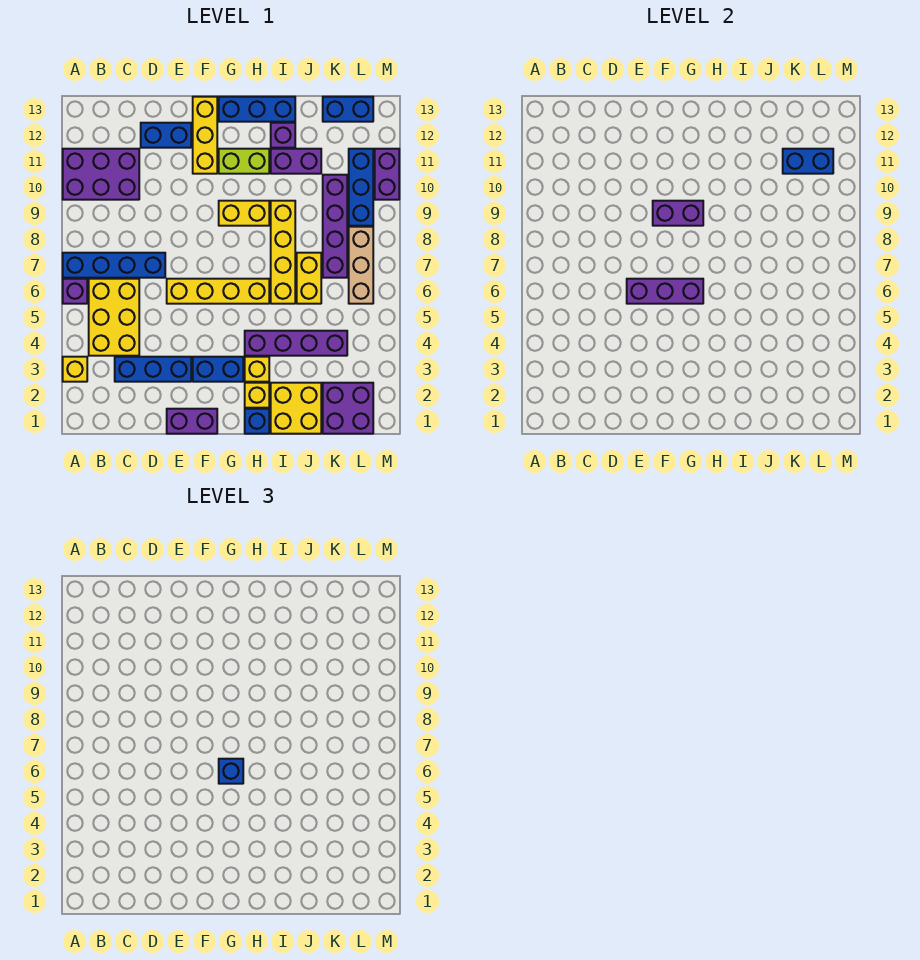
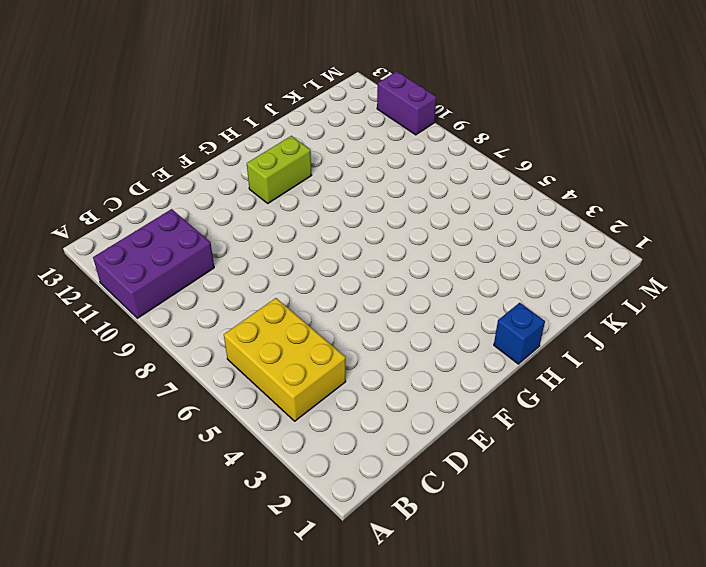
none -> yellow 1x1 brick [63,357,87,382]
none -> purple 1x1 brick [63,279,87,304]
none -> blue 1x4 brick [63,253,165,278]
none -> blue 1x3 brick [115,357,191,382]

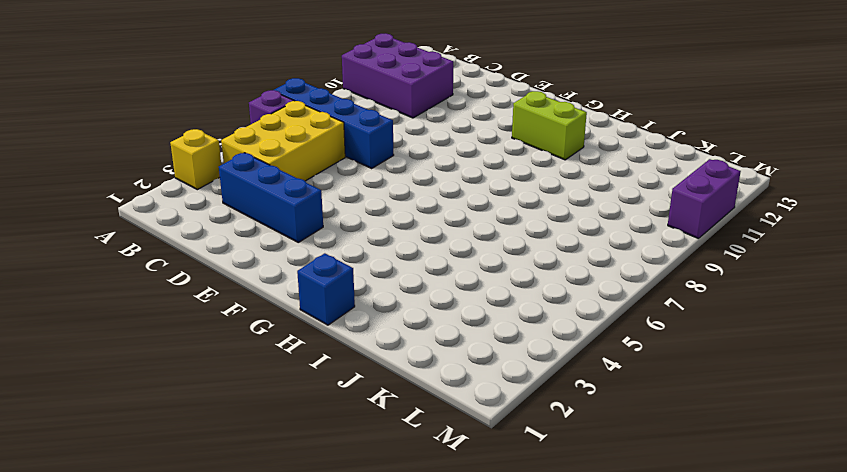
none -> blue 1x2 brick [141,123,191,148]
none -> purple 1x2 brick [167,409,217,434]
none -> yellow 1x4 brick [167,279,269,304]
none -> blue 1x2 brick [193,357,243,382]

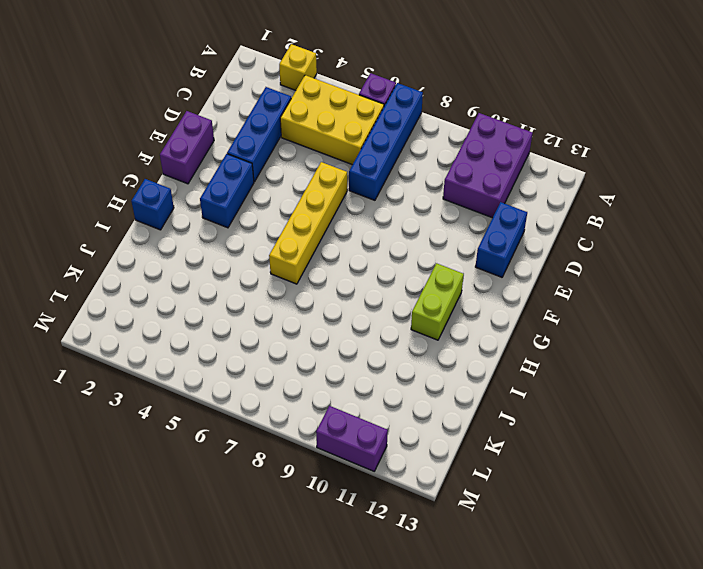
none -> yellow 1x3 brick [193,97,217,174]
none -> yellow 1x2 brick [219,201,269,226]
none -> blue 1x3 brick [219,97,295,122]
none -> yellow 1x1 brick [245,383,269,408]

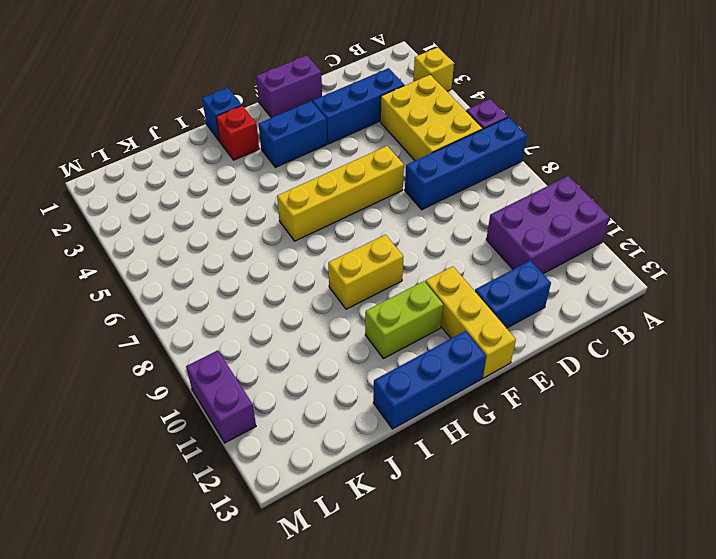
red 1x1 brick [216,106,259,160] -> yellow 1x1 brick [245,383,269,408]
none -> yellow 1x1 brick [245,357,269,382]
none -> purple 1x4 brick [245,331,347,356]
none -> yellow 2x2 brick [271,383,321,434]
none -> yellow 1x4 brick [271,201,295,304]

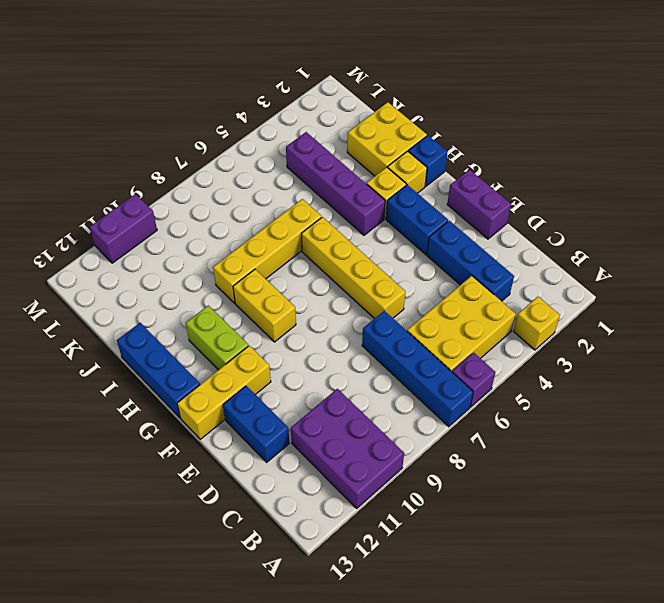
none -> purple 1x2 brick [271,149,321,174]
none -> purple 1x1 brick [271,123,295,148]
none -> yellow 1x2 brick [297,253,321,304]
none -> purple 2x2 brick [323,383,373,434]

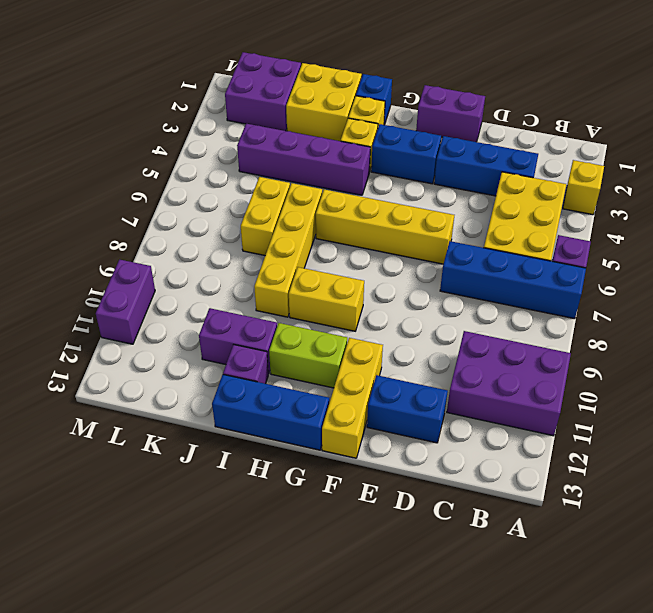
none -> purple 1x4 brick [323,175,347,278]
none -> blue 1x2 brick [323,97,373,122]
none -> tan 1x3 brick [349,227,373,304]
none -> blue 1x3 brick [349,149,373,226]

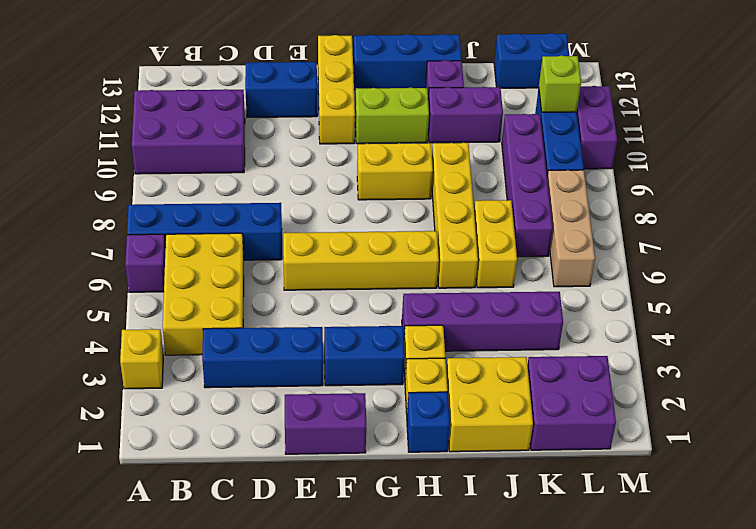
lime 1x1 brick [539,56,581,112] -> blue 1x2 brick [783,149,833,174]
none -> purple 1x3 brick [627,279,703,304]
none -> purple 1x2 brick [653,201,703,226]
none -> blue 1x1 brick [219,759,243,784]

